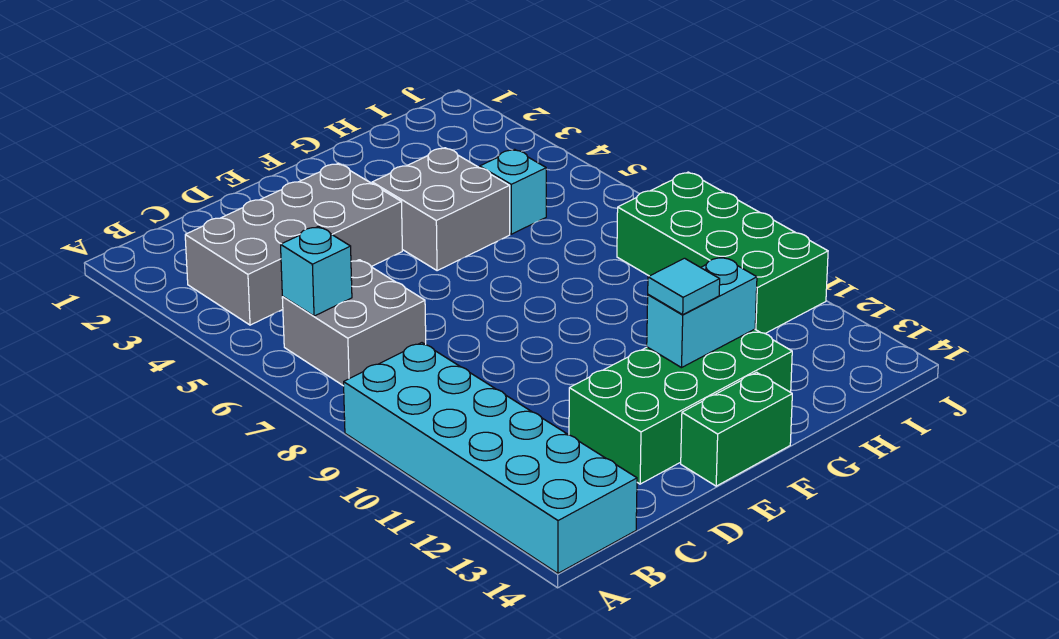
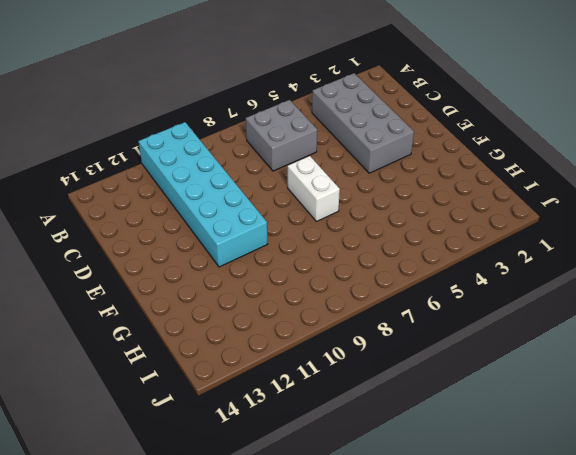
cyan 2x6 brick [139,122,267,267] -> cyan 2x6 brick turned to [344,343,637,573]
white 1x2 brick [288,156,340,222] -> none
none -> green 2x4 brick [569,329,792,484]
none -> green 1x2 brick [681,372,792,486]

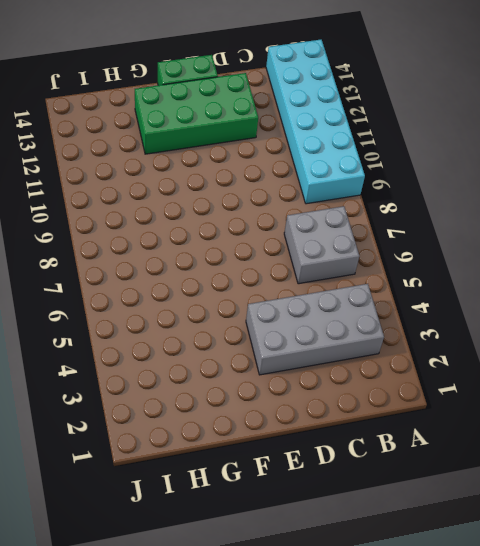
none -> grey 2x2 brick [372,148,510,271]
none -> cyan 1x1 brick [480,149,546,234]

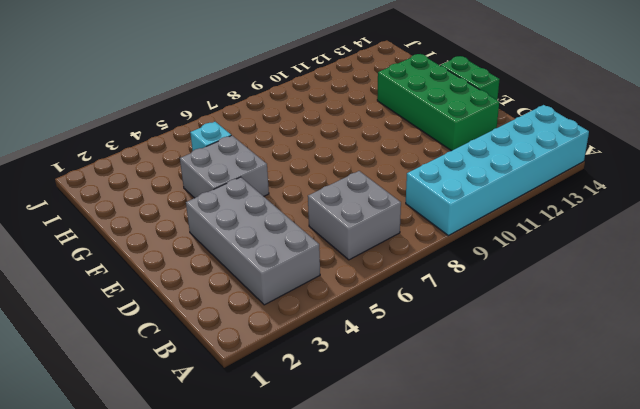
none -> green 2x4 brick [617,172,828,334]
none -> cyan 1x1 brick [281,226,352,316]

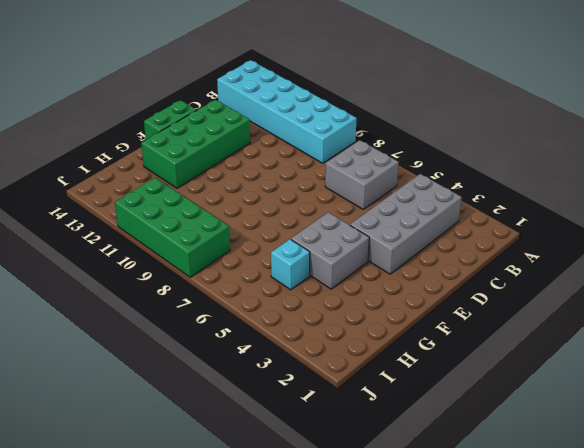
none -> cyan 1x1 brick [281,226,352,316]
none -> cyan 1x2 brick [647,257,757,368]

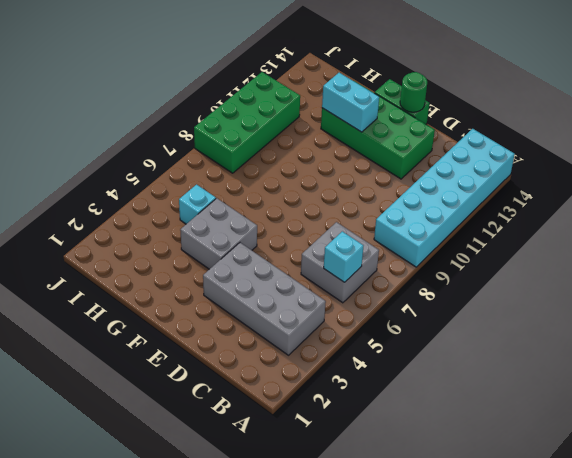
green 1x1 round brick [400,72,427,112] -> none
none -> cyan 1x1 tile [648,258,720,314]

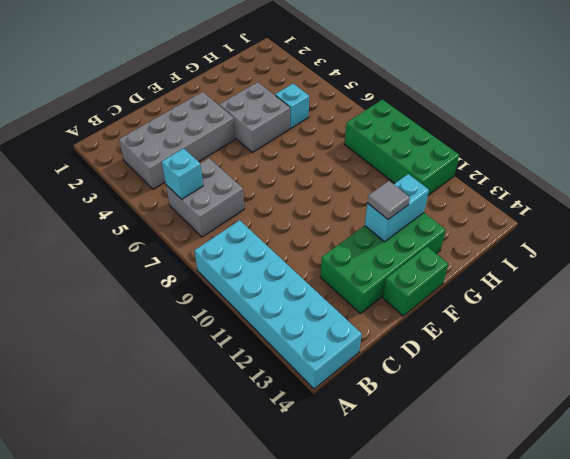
grey 1x1 tile [367,181,410,220] -> cyan 1x1 tile [648,258,720,314]

